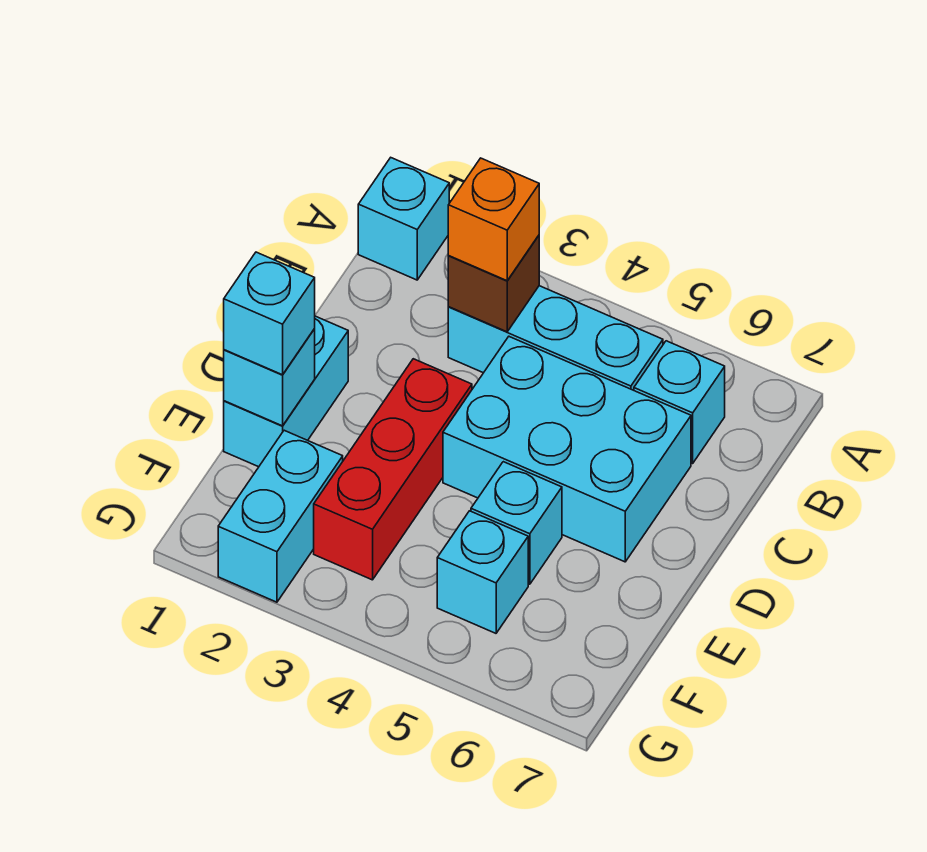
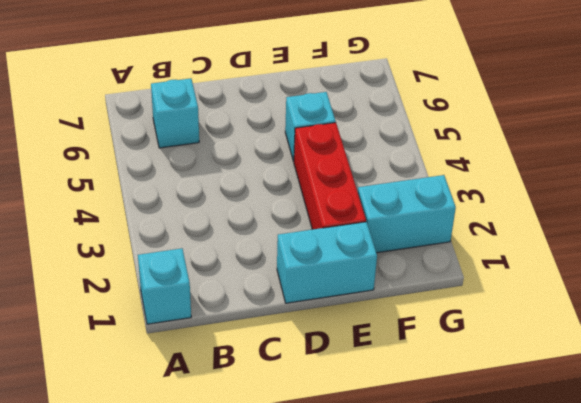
red 1x3 brick [294,123,366,229] -> red 1x3 brick turned to [314,359,472,580]
none -> cyan 1x3 brick [448,286,663,390]
none -> cyan 2x3 brick [443,337,691,562]
none -> cyan 1x1 brick [437,511,528,633]

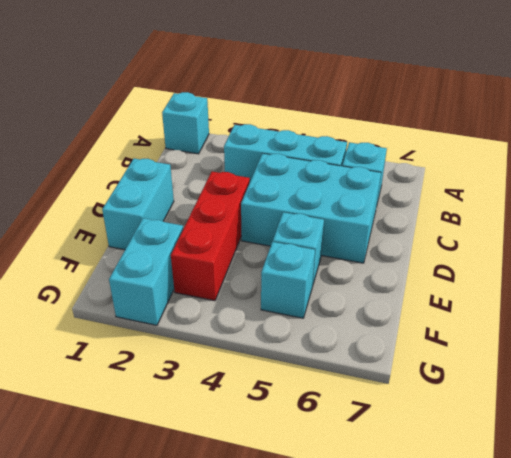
none -> brown 1x1 brick [448,236,539,332]
none -> cyan 1x1 brick [224,329,315,426]
none -> orange 1x1 brick [448,158,539,281]

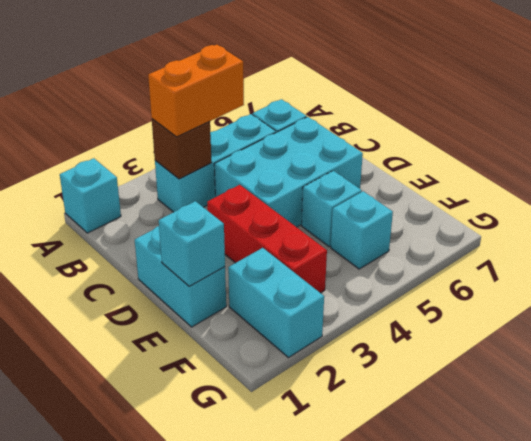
orange 1x2 brick [148,45,244,137] -> orange 1x1 brick [448,158,539,281]
none -> cyan 1x1 brick [224,252,315,375]

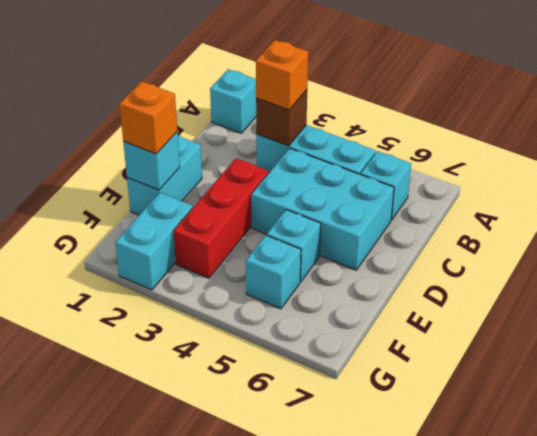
orange 1x1 brick [120,81,177,154] -> cyan 1x1 brick [224,252,315,375]

